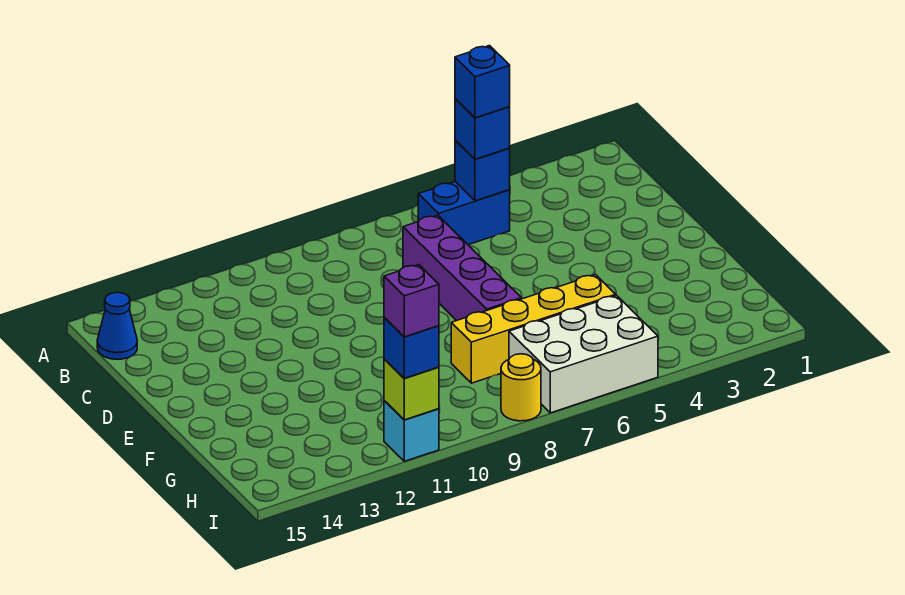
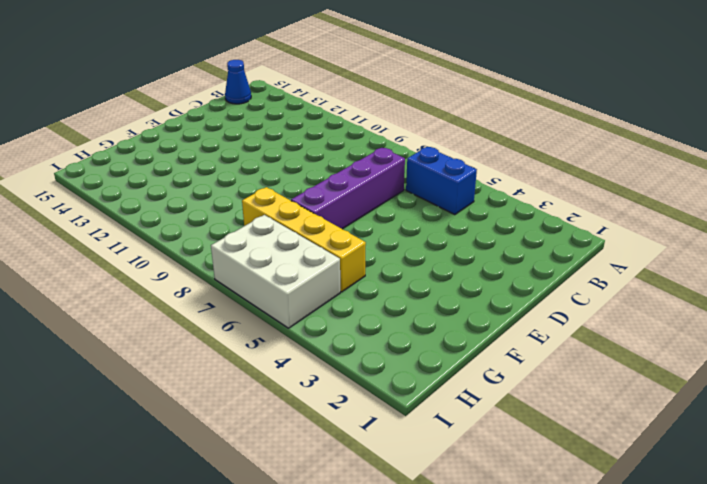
none -> yellow 1x1 round brick [501,354,541,421]
none -> cyan 1x1 brick [384,401,439,461]
none -> blue 1x1 brick [455,140,510,201]

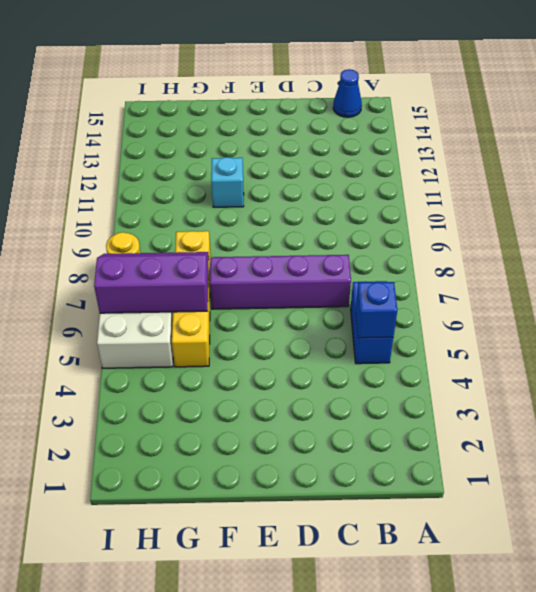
cyan 1x1 brick [211,157,244,207] -> cyan 1x1 brick moved to [384,401,439,461]
purple 2x3 slope [94,252,209,313] -> none
none -> lime 1x1 brick [384,359,439,420]
none -> blue 1x1 brick [455,99,510,159]
none -> blue 1x1 brick [384,318,439,378]

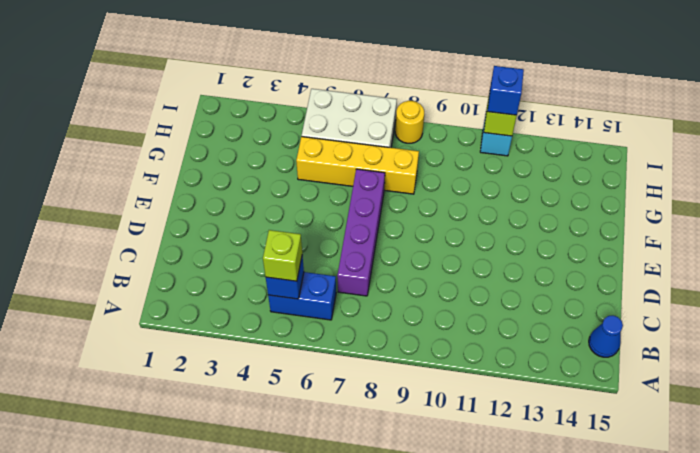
lime 1x1 brick [263,230,302,281] -> blue 1x1 brick [455,99,510,159]
none -> blue 1x1 brick [455,46,510,118]
none -> purple 1x1 brick [384,265,439,337]

